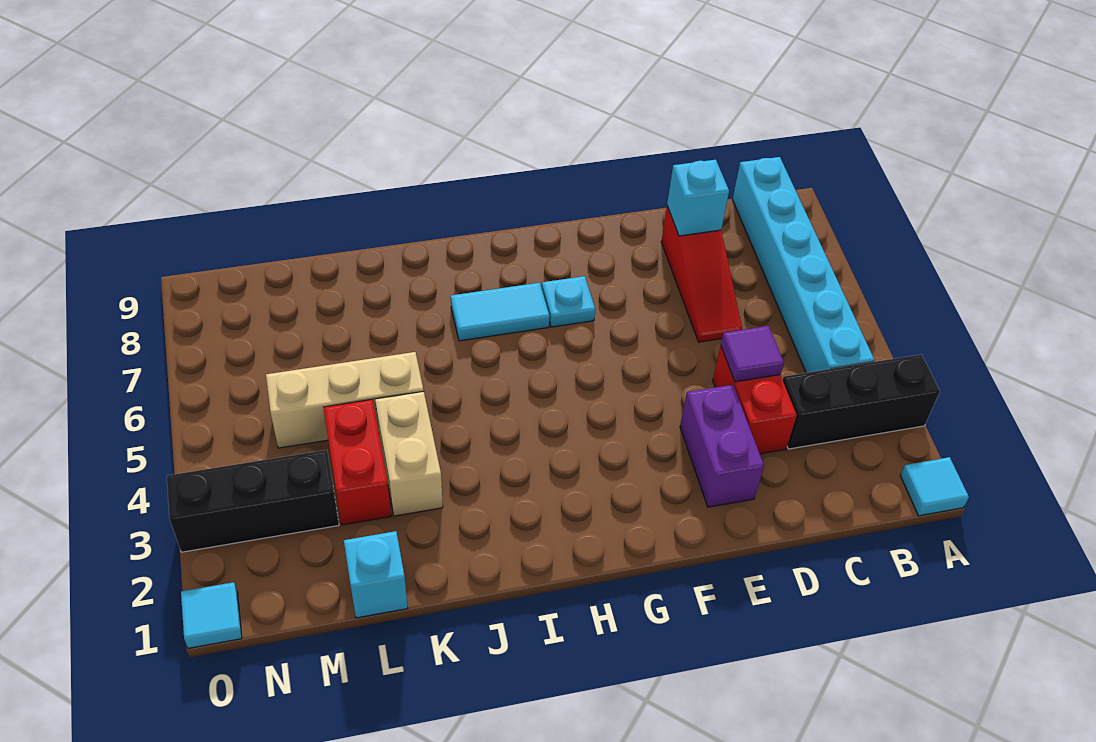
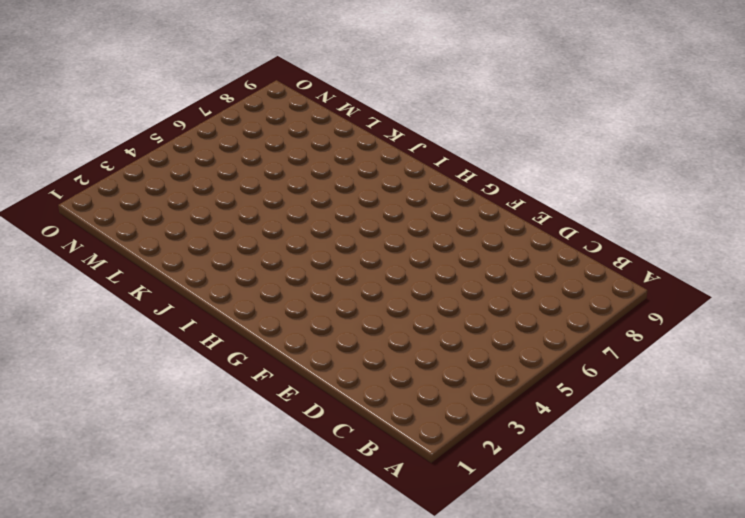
none -> cyan 1x1 tile [900,457,969,516]
none -> black 1x3 brick [783,354,940,449]
none -> cyan 1x6 brick [732,157,874,373]

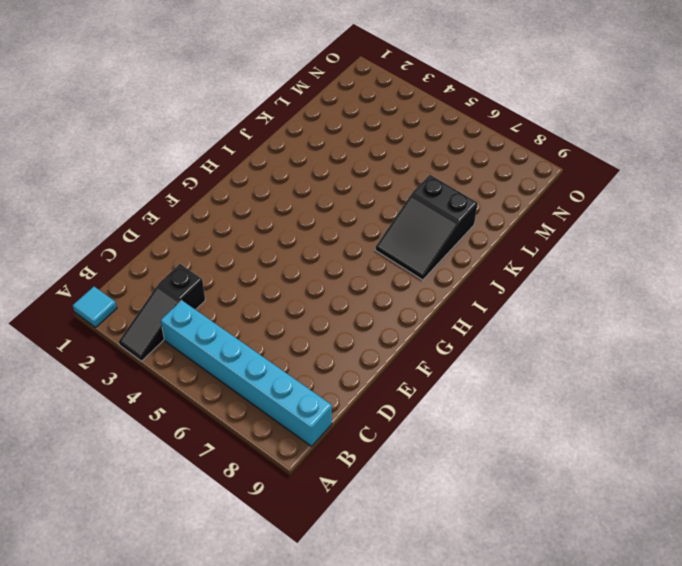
black 1x3 slope [119,264,205,361] -> black 1x3 brick [783,354,940,449]
black 2x3 slope [375,175,478,280] -> cyan 1x2 tile [451,283,550,341]
none -> red 1x2 brick [713,346,797,454]
none -> red 1x3 slope [661,206,742,342]
none -> purple 1x2 brick [680,385,764,507]

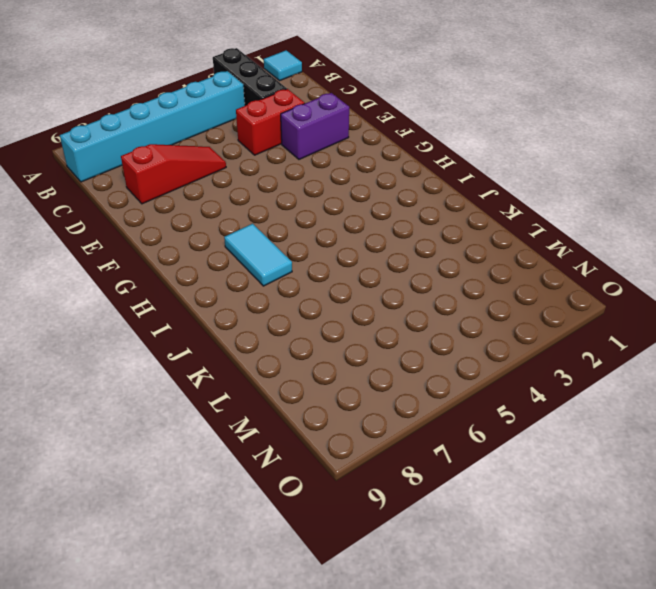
none -> cyan 1x1 plate [542,276,595,327]
none -> tan 1x2 brick [375,391,443,516]
none -> tan 1x3 brick [266,352,424,448]

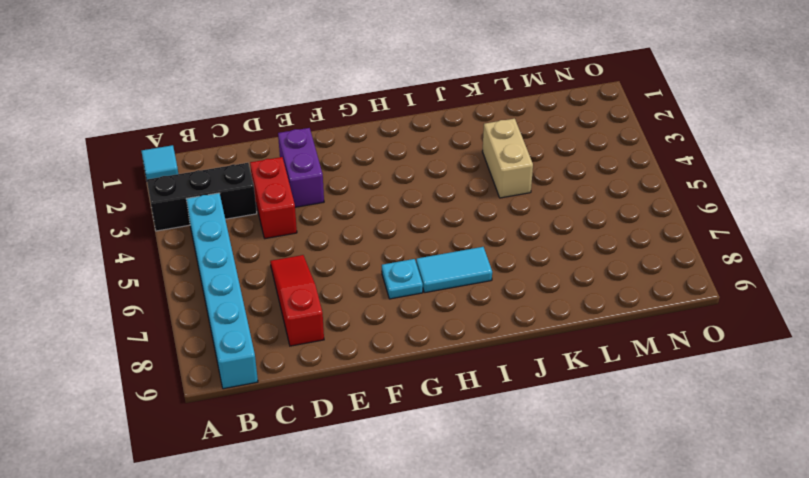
none -> tan 1x3 brick [266,352,424,448]
none -> cyan 1x1 brick [344,531,408,618]
none -> red 1x2 brick [323,400,391,525]

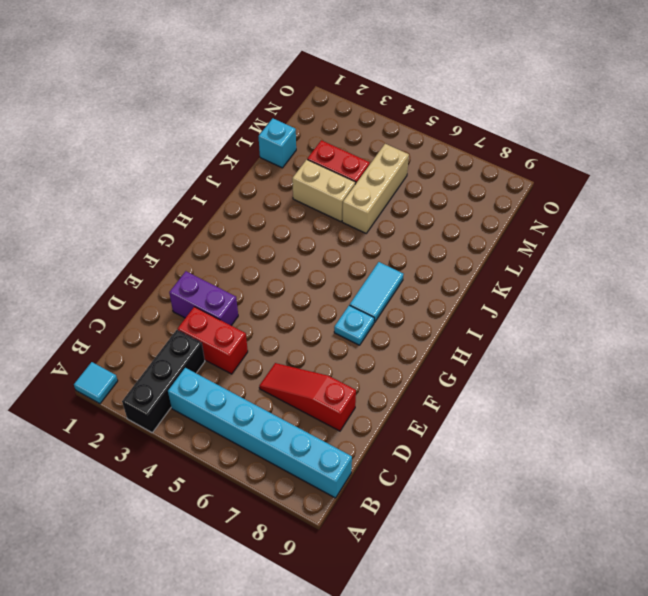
none -> black 1x3 brick [167,450,339,552]
none -> cyan 1x1 tile [181,582,242,648]
none -> purple 1x1 tile [721,326,784,382]

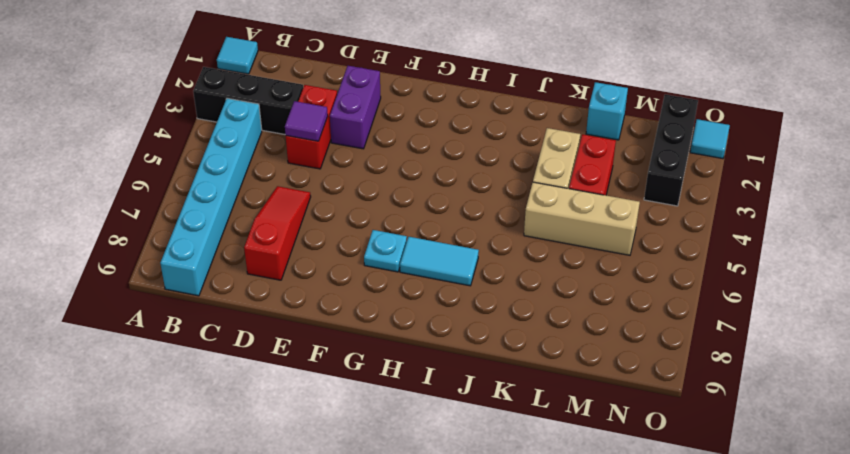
black 1x3 brick [644,94,698,206] -> black 1x3 brick turned to [167,450,339,552]
none -> cyan 1x1 brick [667,160,729,236]

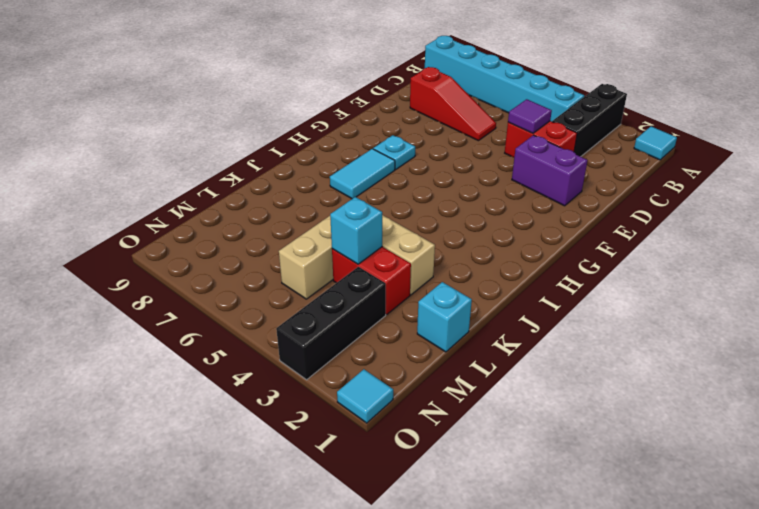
cyan 1x1 brick [330,197,382,264] -> cyan 1x1 brick moved to [667,160,729,236]

